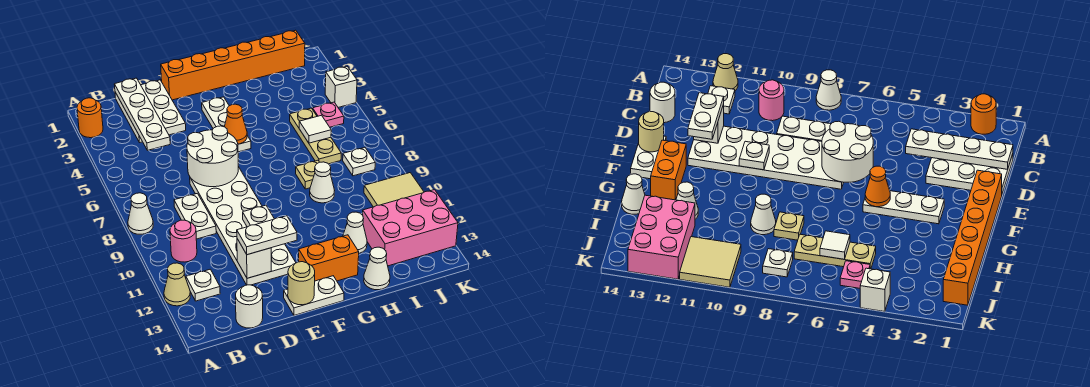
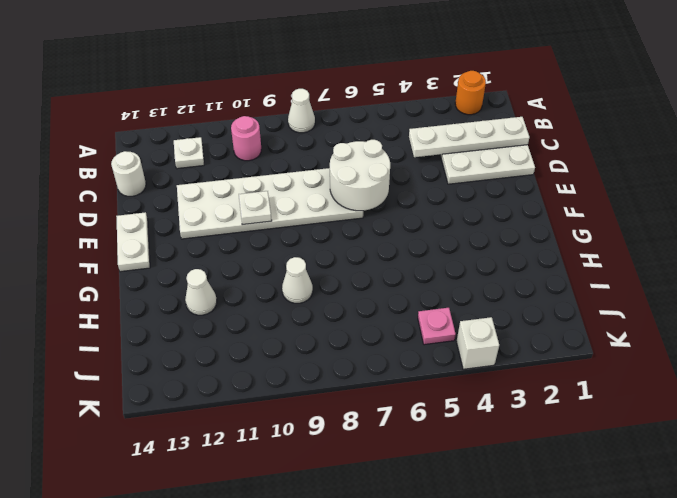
none -> tan 1x1 cone [164,263,190,306]
none -> white 1x2 plate [174,193,216,239]
none -> orange 1x6 brick [161,30,305,100]
none -> white 1x3 plate [202,97,251,152]

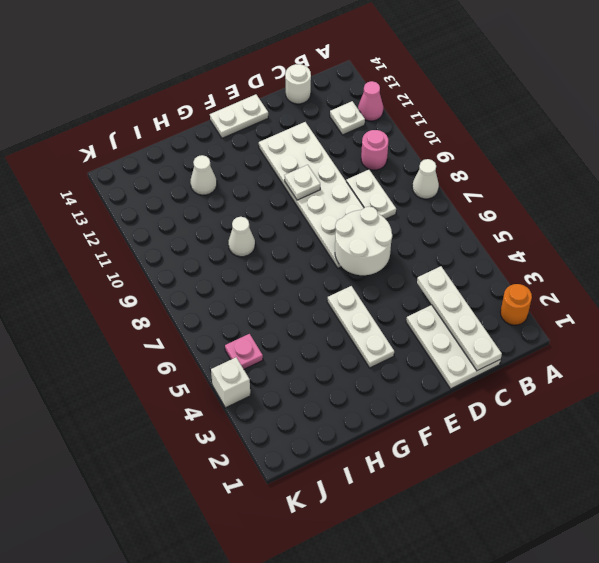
pink 1x1 cone [358,81,383,121] -> tan 1x1 cone [164,263,190,306]
none -> orange 1x6 brick [161,30,305,100]
none -> orange 1x2 brick [299,235,359,281]
none -> tan 1x1 plate [296,160,319,189]
none -> white 1x1 cone [364,247,390,290]

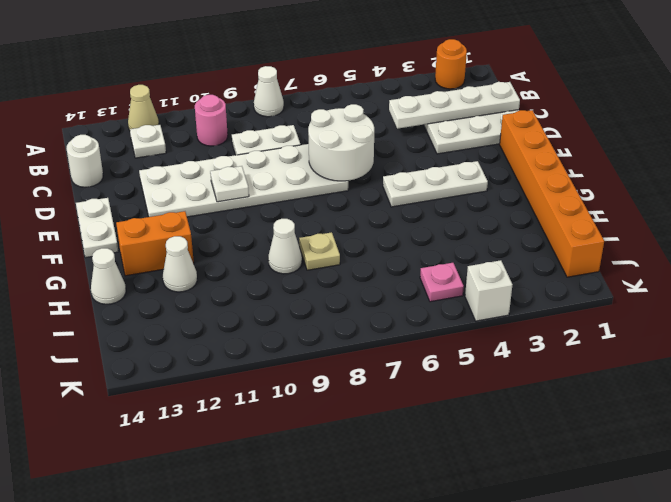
orange 1x2 brick [116,211,194,276] -> orange 1x2 brick turned to [299,235,359,281]
none -> tan 1x3 plate [290,108,341,164]
none -> pink 2x3 brick [363,190,458,266]
none -> white 1x1 plate [343,148,375,176]
none -> tan 2x2 tile [364,173,424,207]

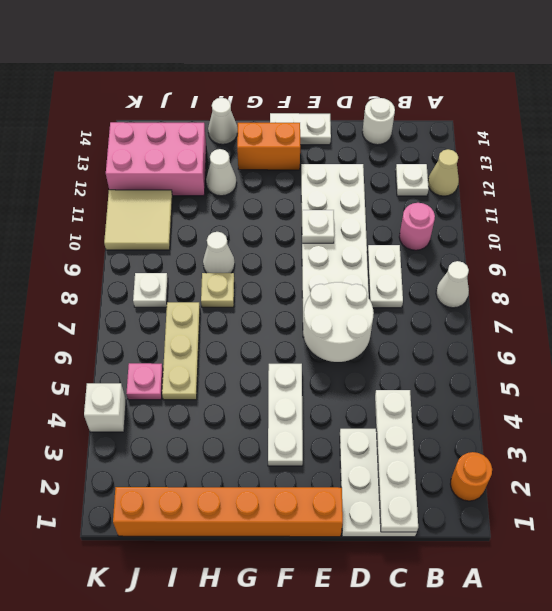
none -> white 1x1 brick [237,239,271,278]
none -> tan 1x1 round brick [288,262,315,305]
none -> orange 1x1 cone [224,104,247,144]
none -> white 1x1 tile [299,115,331,143]

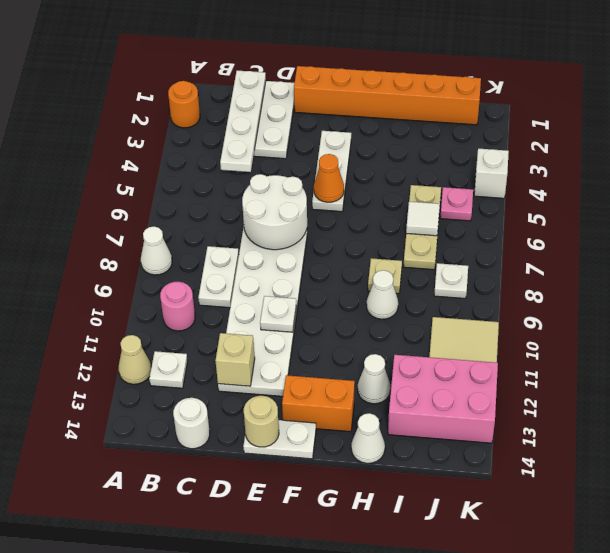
tan 1x1 brick [215,333,255,386] -> white 1x1 brick [237,239,271,278]
none -> white 1x2 plate [237,216,297,255]

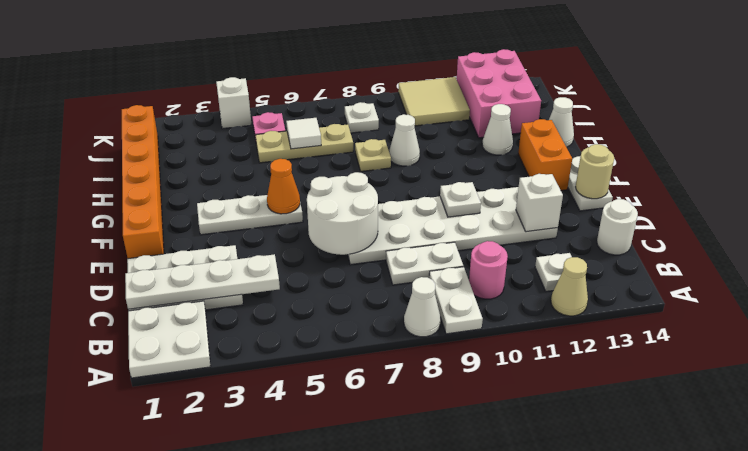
white 2x2 plate [128,301,211,378] -> orange 1x1 round brick [77,98,103,138]
white 1x2 plate [429,267,483,334] -> white 1x2 plate moved to [237,216,297,255]

